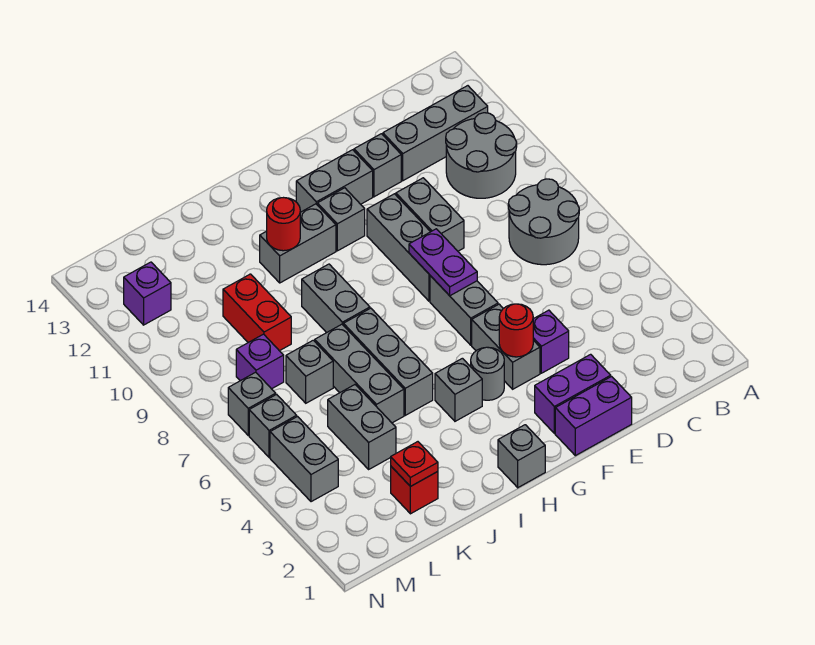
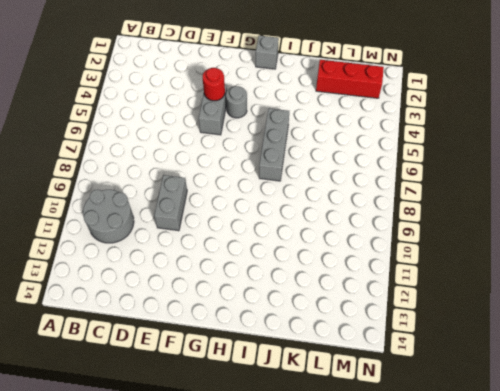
red 1x3 brick [316,60,384,98] -> red 1x1 brick [391,467,438,514]
none -> grey 2x2 round brick [508,179,579,265]
none -> grey 1x3 brick [383,86,488,181]
none -> purple 1x2 brick [555,377,632,456]
none -> purple 1x2 brick [535,354,611,434]

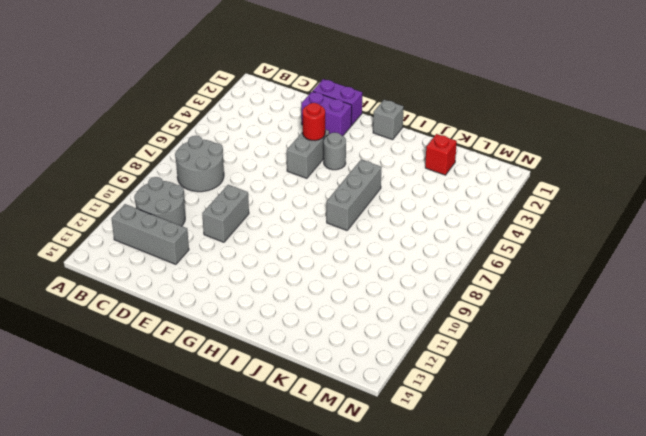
none -> purple 1x1 brick [533,310,569,373]
none -> grey 1x1 brick [354,134,401,197]
none -> grey 1x2 brick [430,276,498,345]
none -> grey 1x3 brick [367,194,430,301]

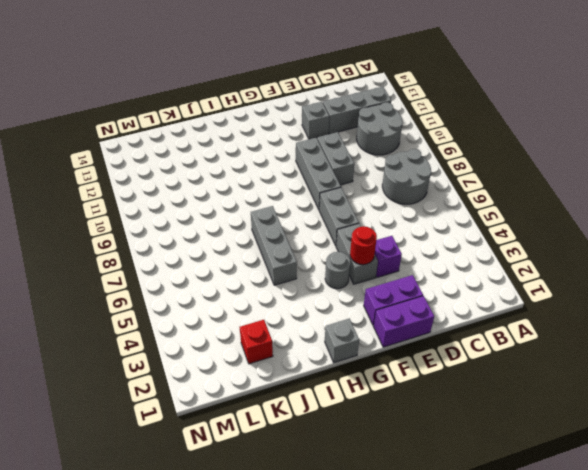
none -> grey 1x2 brick [296,150,373,212]
none -> grey 1x1 brick [317,188,365,251]
none -> grey 1x1 brick [435,358,482,421]
none -> grey 1x2 brick [260,204,336,283]

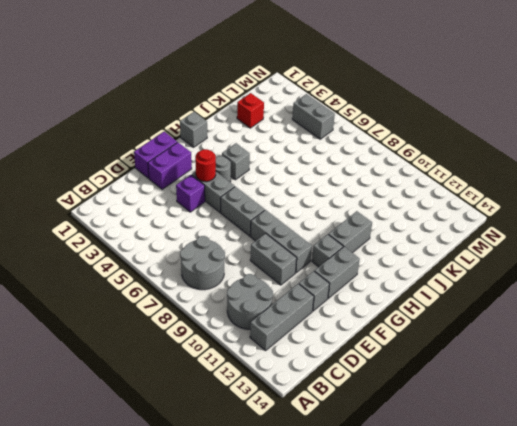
none -> grey 1x3 brick [343,308,433,415]
none -> grey 1x2 brick [302,264,370,333]
none -> grey 1x3 brick [315,324,404,423]
none -> grey 1x2 brick [328,385,396,469]

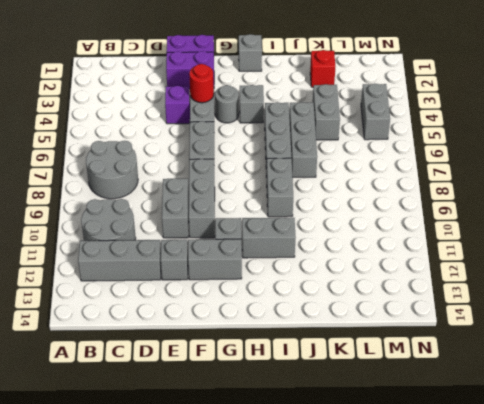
none -> grey 1x1 brick [286,340,333,403]
none -> red 1x2 brick [223,274,291,351]
none -> purple 1x1 brick [236,334,284,389]
none -> grey 1x1 brick [249,394,297,458]

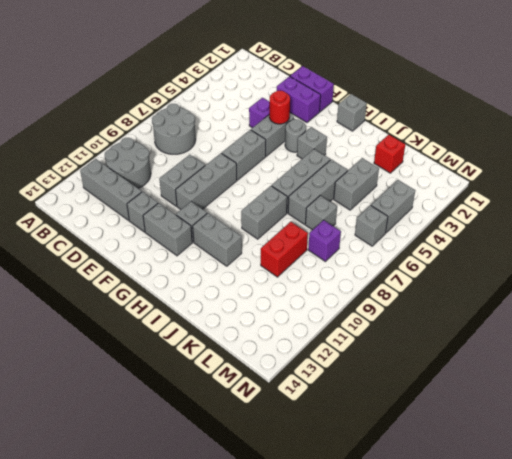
none -> grey 1x1 brick [228,372,276,435]
none -> purple 1x1 brick [124,262,171,325]
none -> purple 1x2 plate [409,229,477,296]
none -> red 1x1 round brick [267,198,300,251]

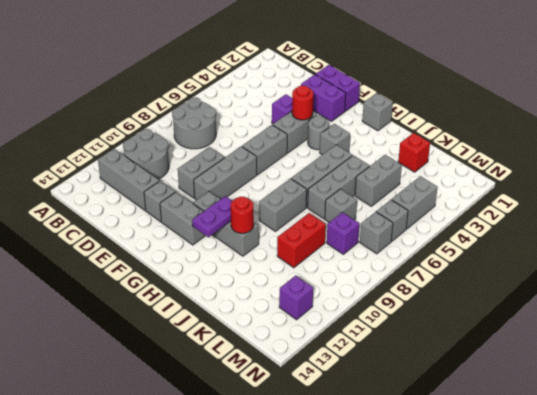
purple 1x2 plate [192,196,232,237] -> purple 1x2 plate moved to [409,229,477,296]
none -> red 1x1 plate [391,442,438,486]

